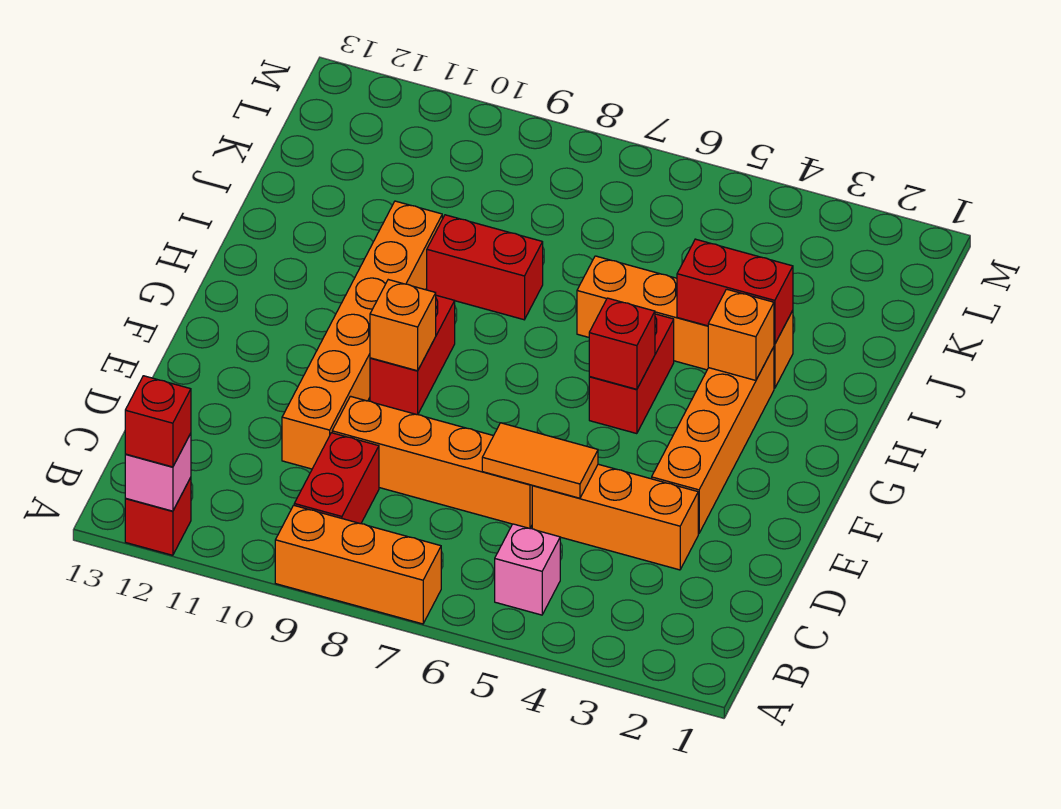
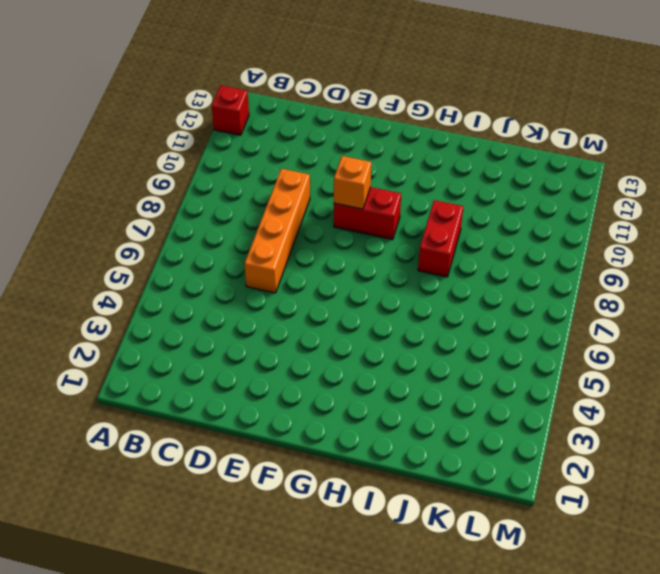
none -> orange 1x3 brick [275,505,441,624]
none -> pink 1x1 brick [495,524,560,615]
none -> red 1x2 brick [294,433,379,524]

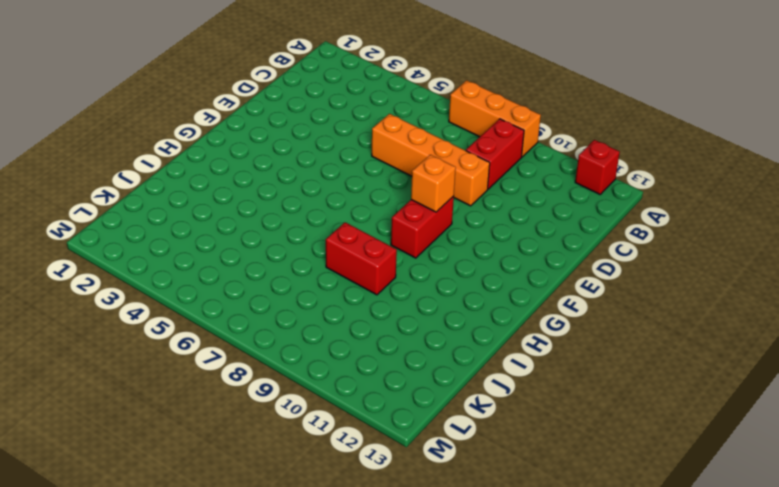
none -> pink 1x1 brick [495,524,560,615]
none -> orange 1x3 brick [532,464,698,570]
none -> orange 1x6 brick [282,201,442,469]

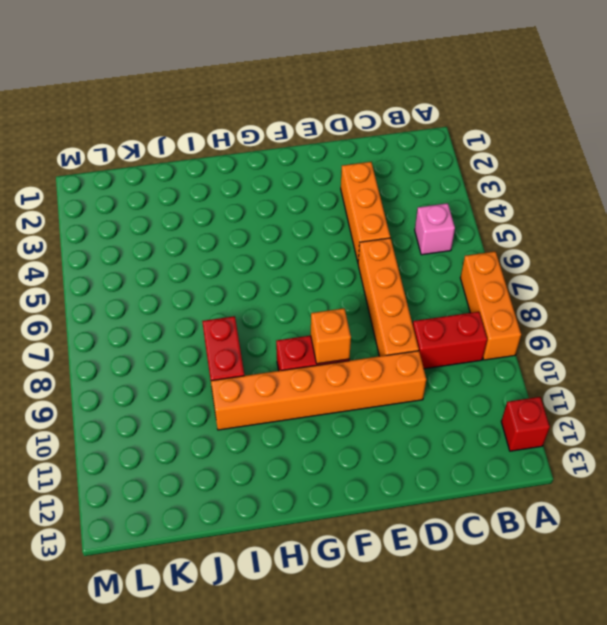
none -> orange 1x4 brick [652,347,774,534]
none -> red 1x2 brick [589,314,674,434]
none -> orange 1x4 brick [577,256,793,388]

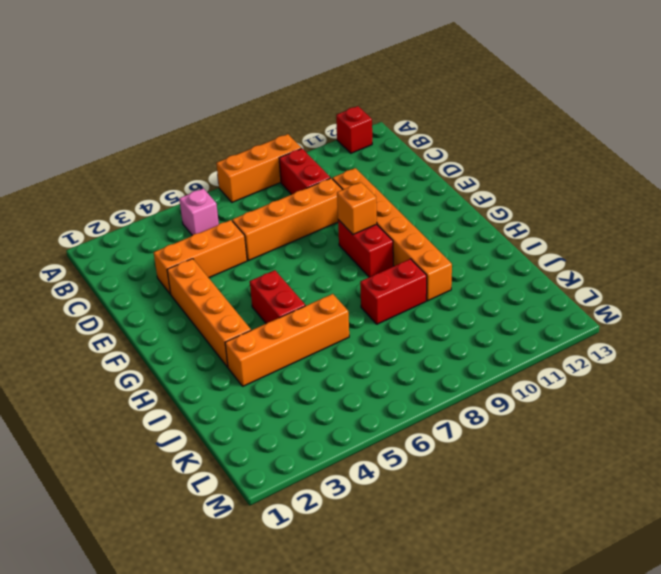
none -> pink 1x1 brick [125,433,191,511]
none -> orange 1x2 tile [482,423,598,498]
none -> red 1x1 brick [589,298,655,389]

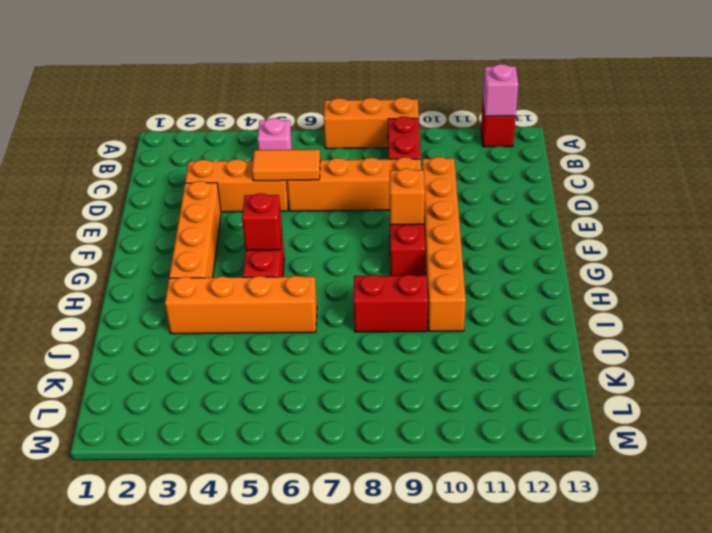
none -> orange 1x1 brick [708,289,774,380]
none -> red 1x2 brick [677,239,793,344]
none -> red 1x1 brick [125,376,191,467]

